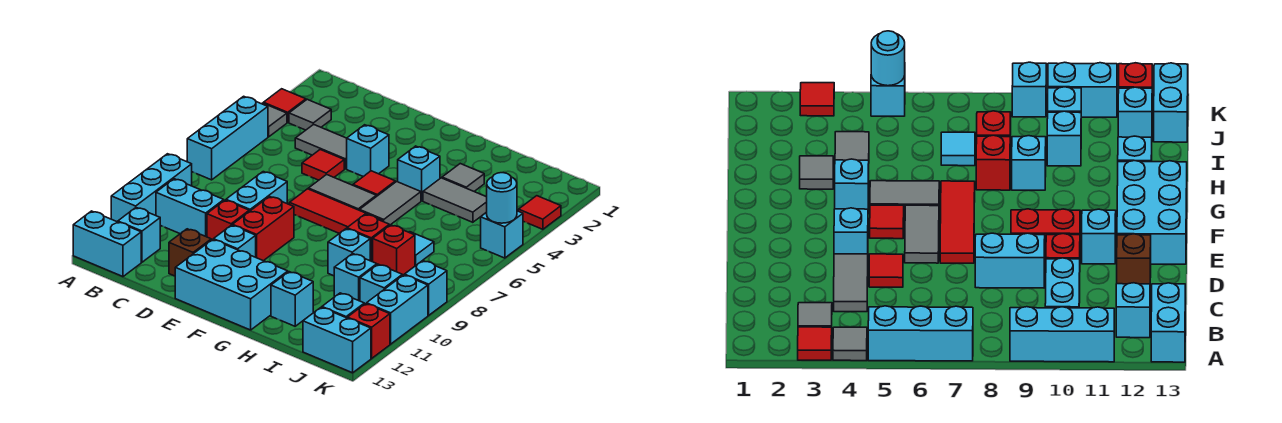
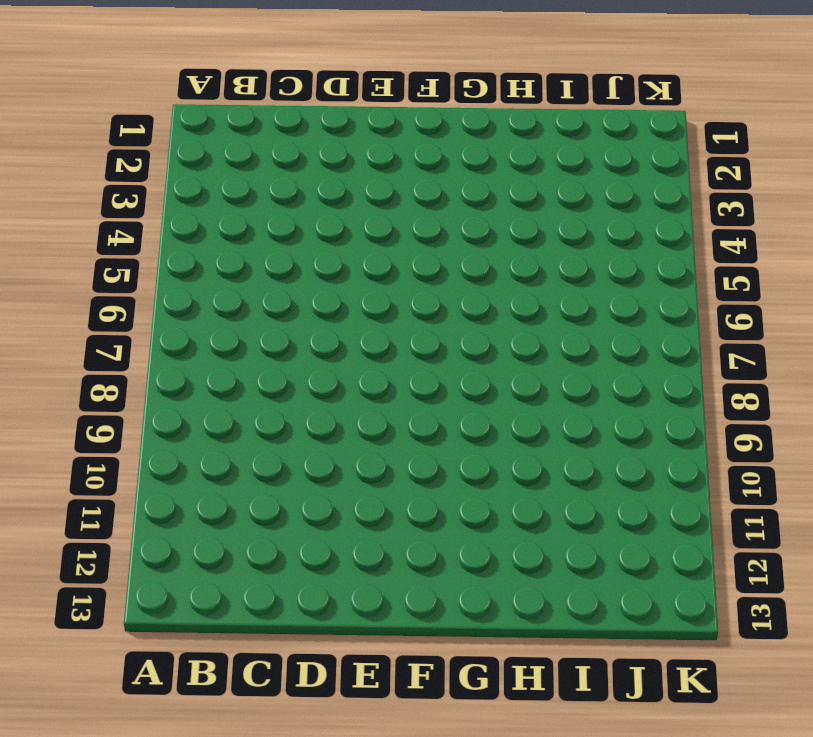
none -> red 1x1 tile [263,89,306,122]
none -> grey 1x1 tile [262,103,287,137]
none -> cyan 1x3 brick [187,96,268,180]
none -> cyan 1x3 brick [111,154,192,222]

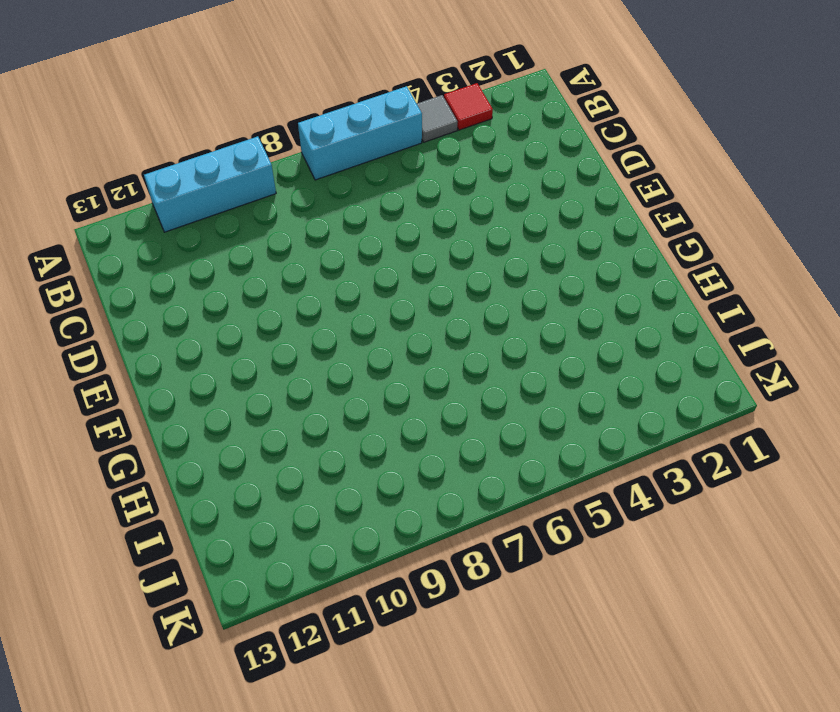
none -> cyan 1x2 brick [73,211,141,277]
none -> grey 1x1 tile [289,99,331,130]
none -> cyan 1x2 brick [156,179,224,237]
none -> cyan 1x1 brick [118,208,160,262]

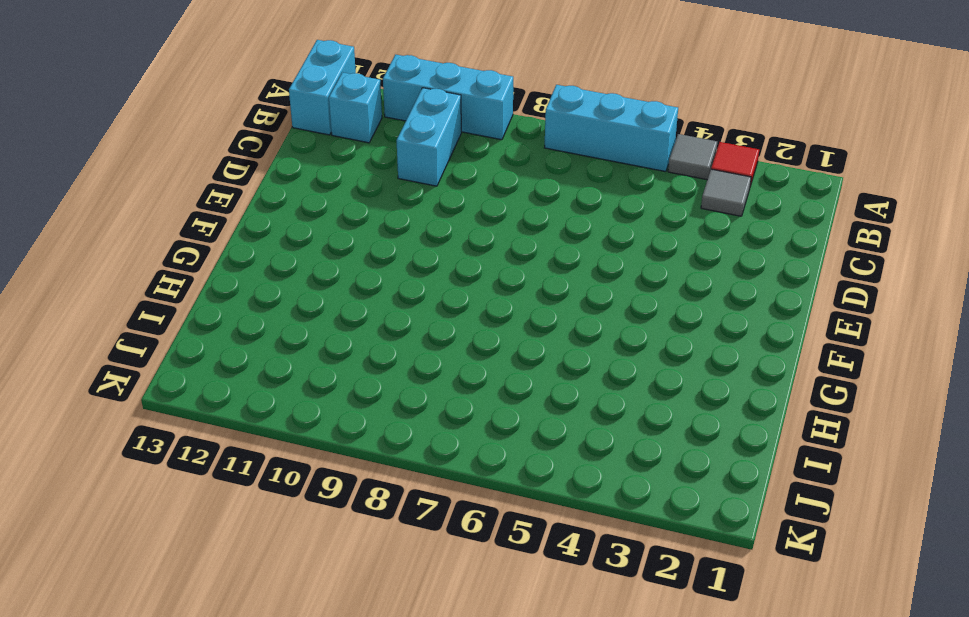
none -> grey 1x2 tile [295,124,347,169]
none -> red 1x1 tile [302,150,344,180]
none -> cyan 1x2 brick [226,172,287,211]
none -> red 1x1 brick [207,200,249,240]

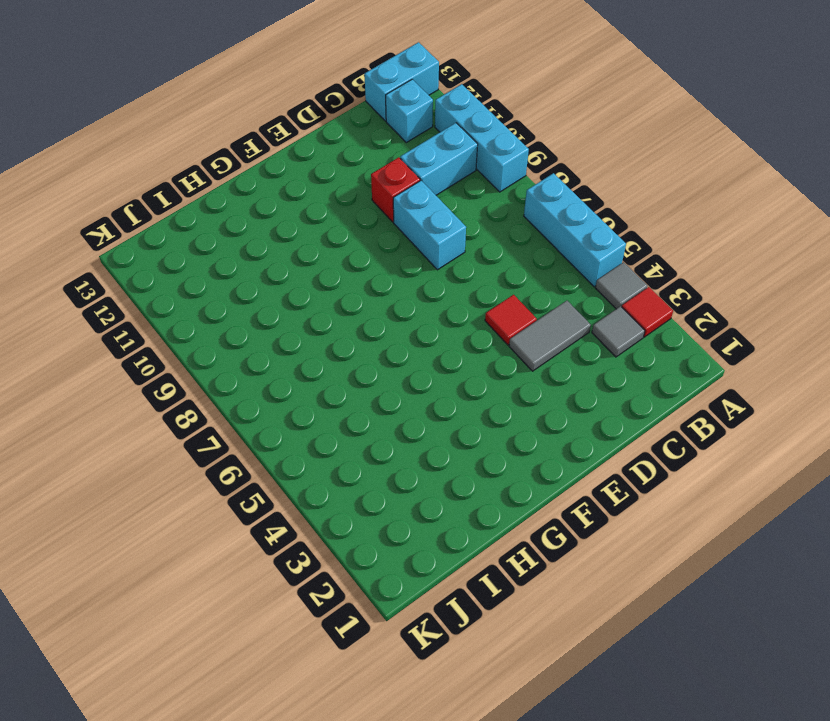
none -> brown 1x1 brick [169,229,211,276]
none -> cyan 1x1 brick [347,125,389,177]
none -> grey 1x2 tile [308,174,376,210]
none -> red 1x3 tile [289,189,383,233]

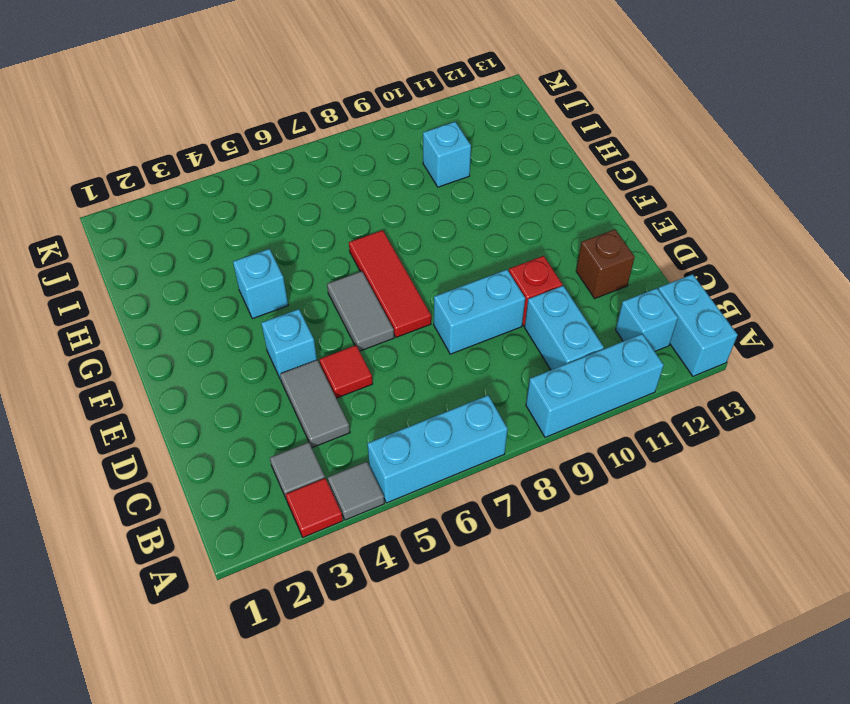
none -> red 1x2 brick [233,197,294,261]
none -> cyan 1x1 brick [213,225,256,257]
none -> cyan 2x3 brick [175,240,288,330]
none -> red 1x1 tile [353,171,395,197]

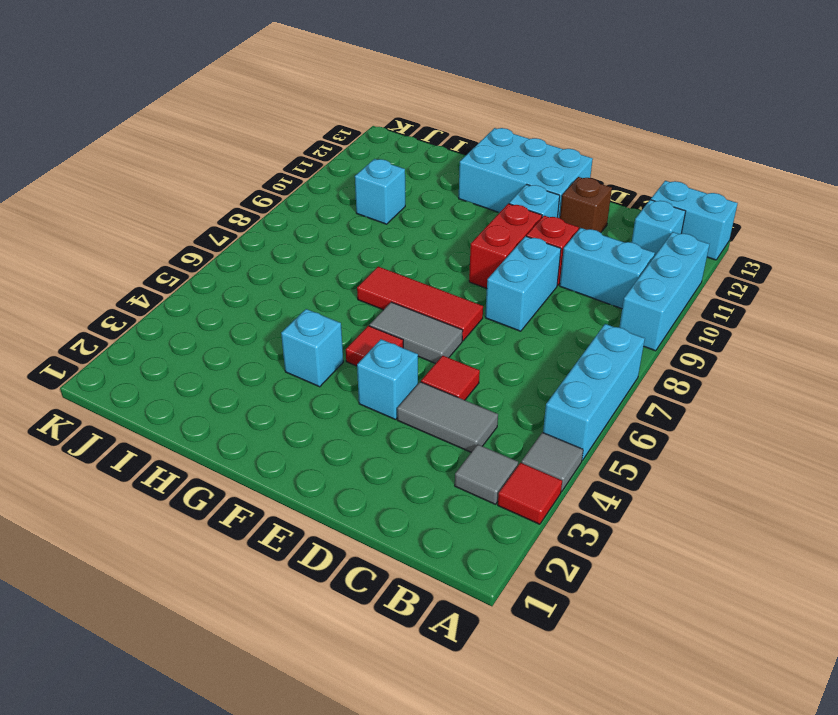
none -> grey 1x2 tile [360,182,421,226]
none -> grey 1x1 tile [442,164,484,191]
none -> grey 1x2 tile [423,178,487,222]
none -> red 1x1 brick [347,214,389,262]

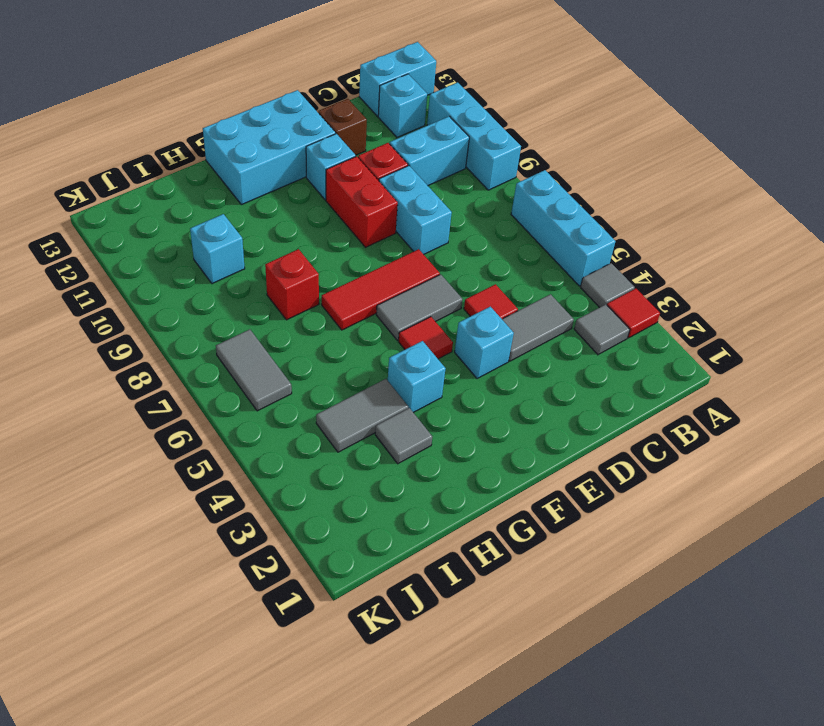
grey 1x2 tile [216,329,292,411] -> grey 1x2 tile moved to [360,182,421,226]
none -> cyan 1x1 brick [328,229,370,276]
none -> cyan 1x1 brick [271,272,313,326]
none -> cyan 1x1 tile [409,232,434,265]
none -> red 1x1 brick [373,225,415,276]

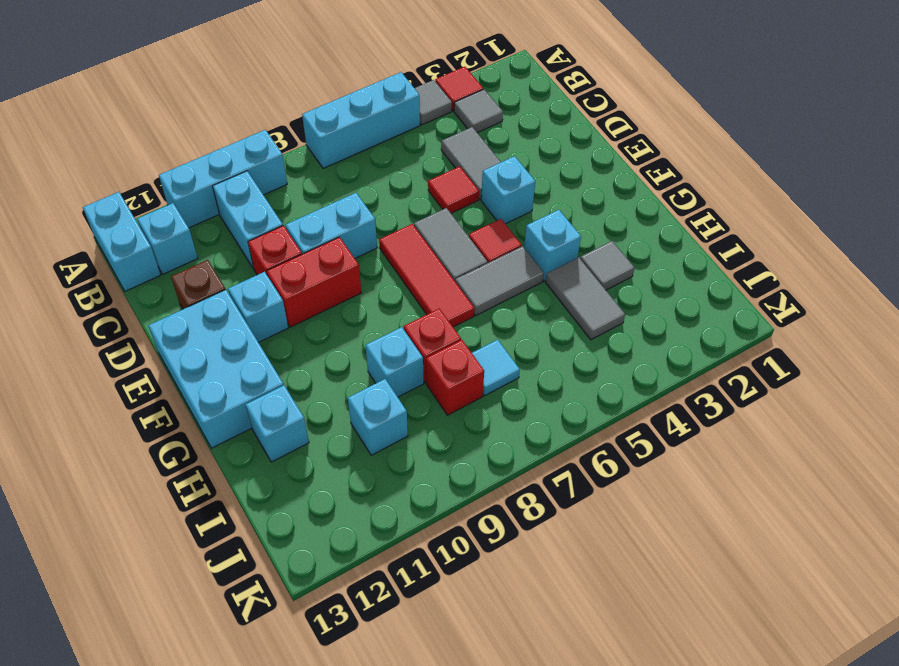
none -> cyan 1x1 brick [360,264,402,304]
none -> cyan 1x1 brick [322,293,364,318]
none -> cyan 1x2 brick [303,307,371,373]
none -> red 1x1 tile [519,196,561,229]

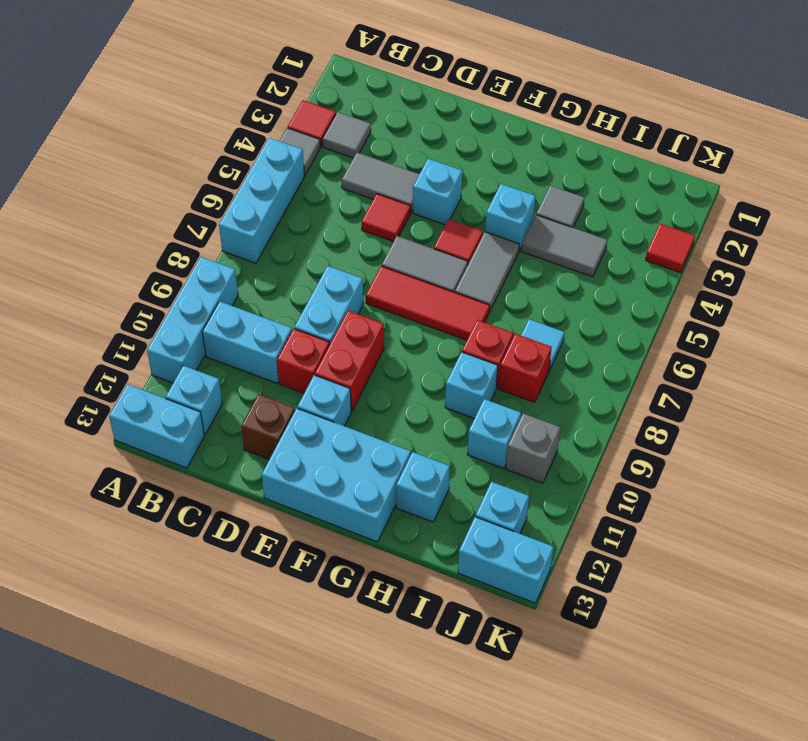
grey 1x1 brick [506,413,560,483] -> cyan 1x1 brick [360,264,402,304]
none -> cyan 1x1 brick [481,211,523,258]
none -> cyan 1x1 brick [405,261,447,315]
none -> cyan 1x2 brick [366,275,428,344]
none -> red 1x1 brick [347,304,390,358]

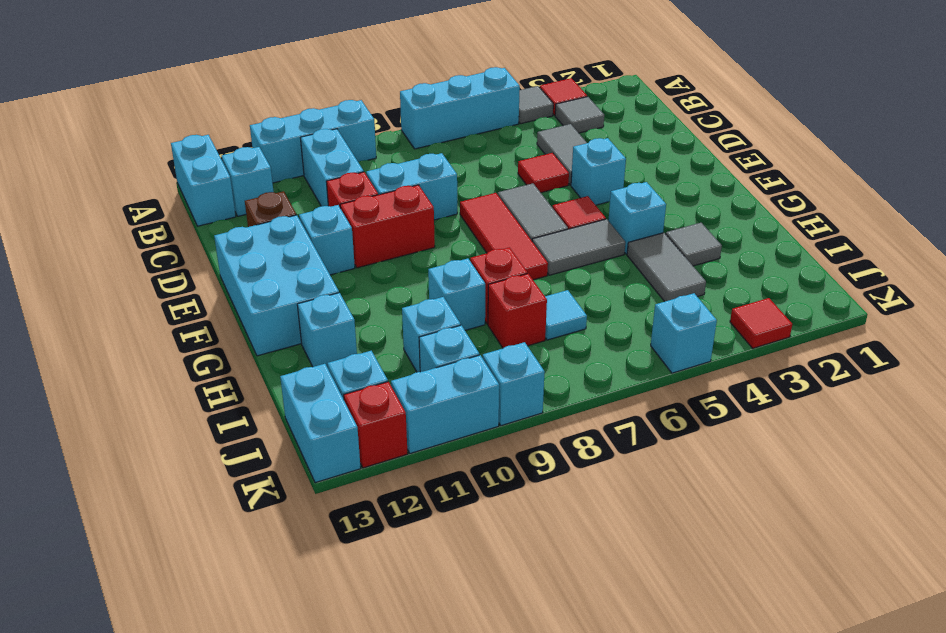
none -> cyan 1x1 round brick [487,173,517,223]

